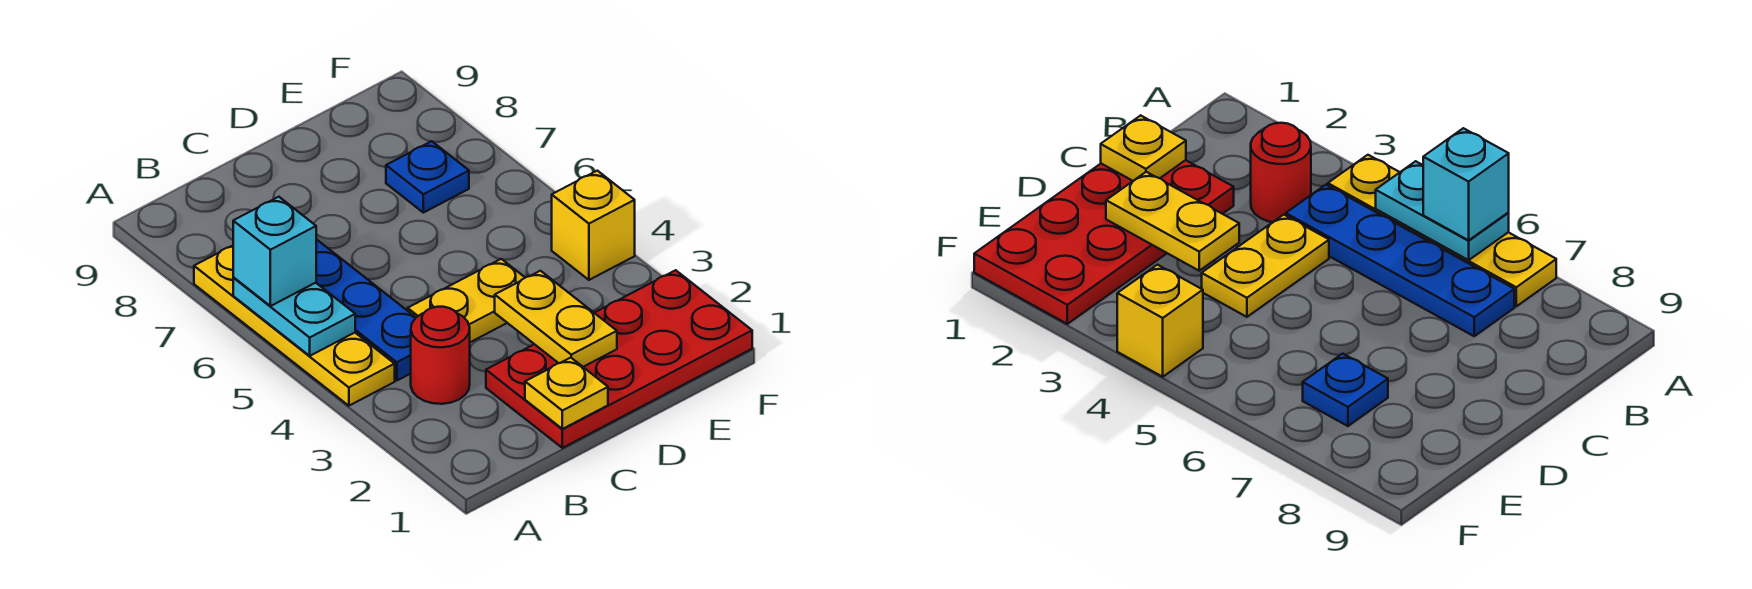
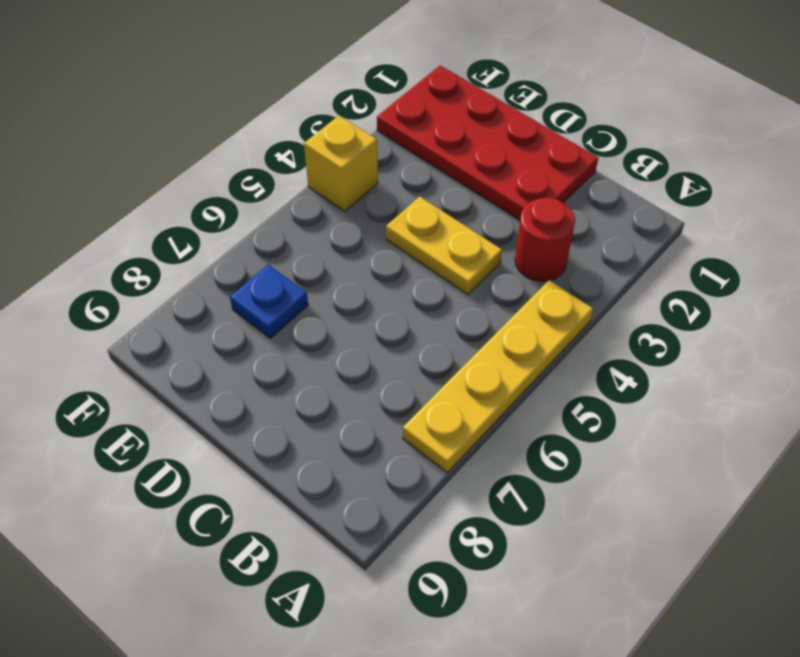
none -> blue 1x4 plate [316,239,416,381]
none -> cyan 1x2 plate [233,277,355,356]

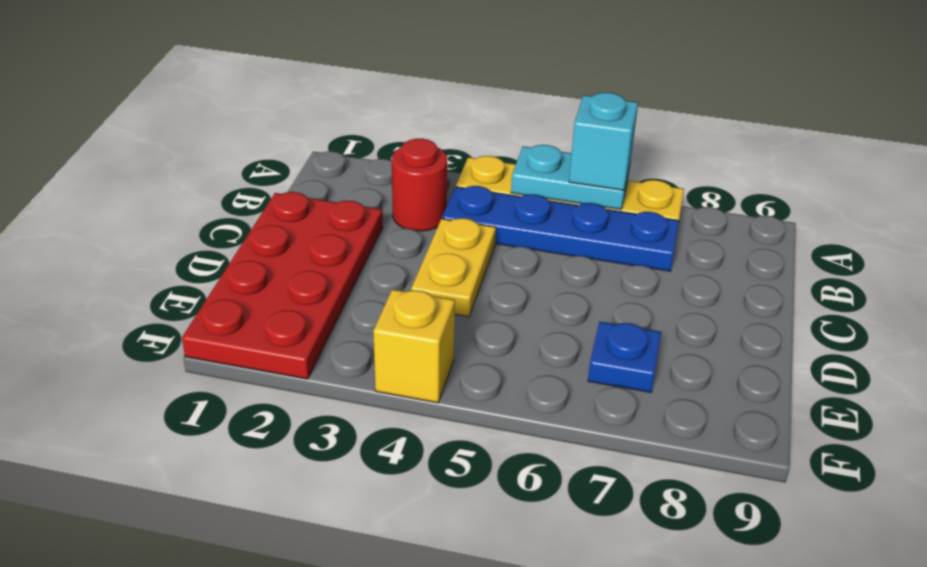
none -> yellow 1x1 plate [525,358,608,429]
none -> yellow 1x2 plate [495,271,617,367]

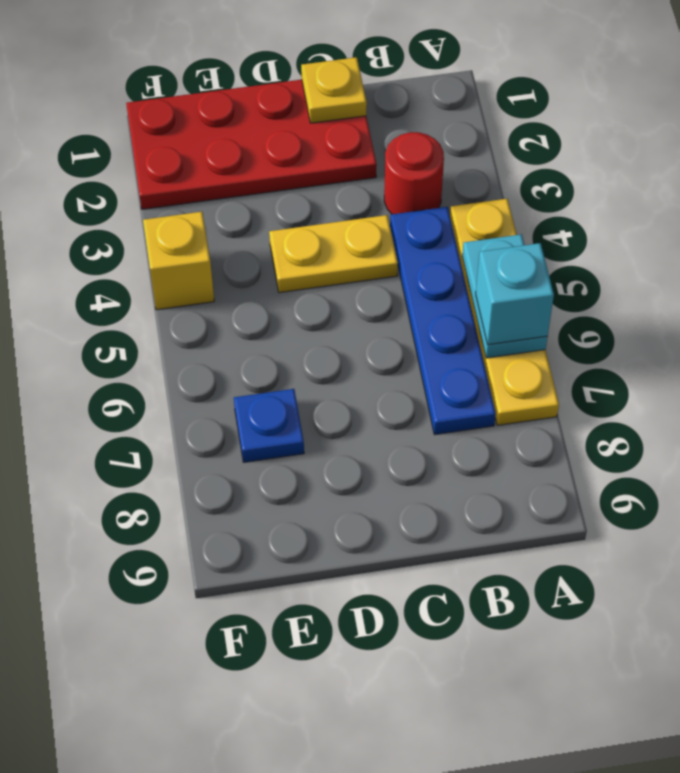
none -> yellow 1x2 plate [495,271,617,367]

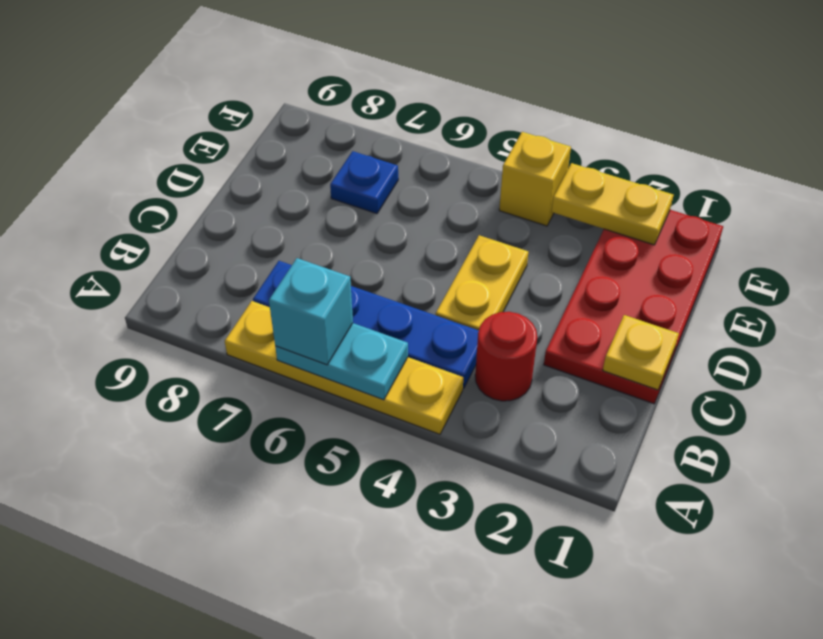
yellow 1x2 plate [552,163,673,245] -> yellow 1x2 plate moved to [495,271,617,367]

